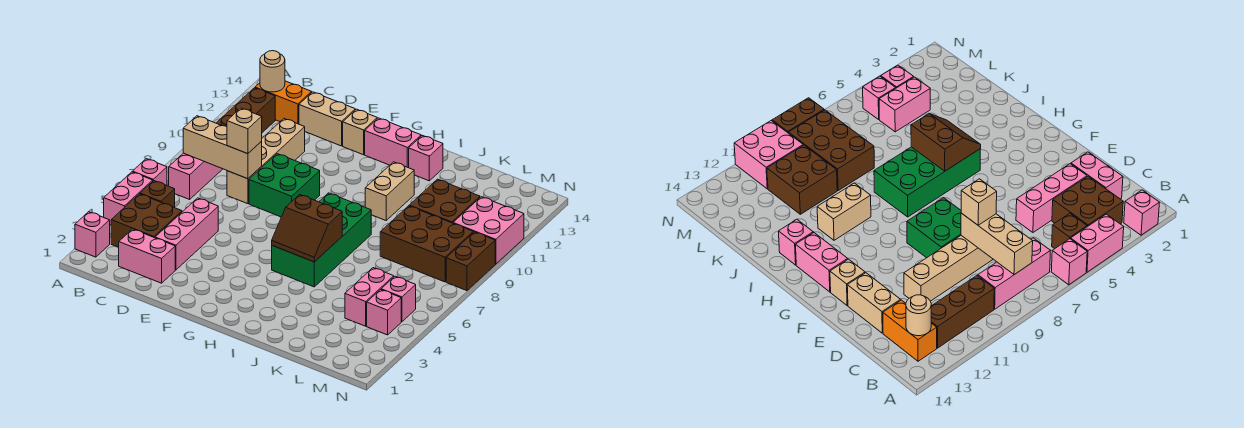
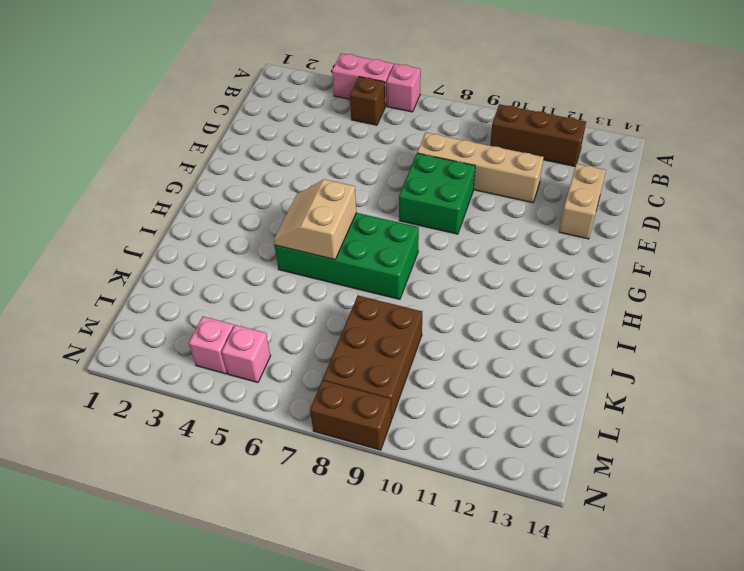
tan 2x2 slope [274,179,356,260] -> brown 2x2 slope [272,195,342,262]
none -> pink 1x1 brick [75,212,110,257]
none -> brown 2x2 brick [111,194,182,247]
none -> pink 1x3 brick [169,153,222,199]

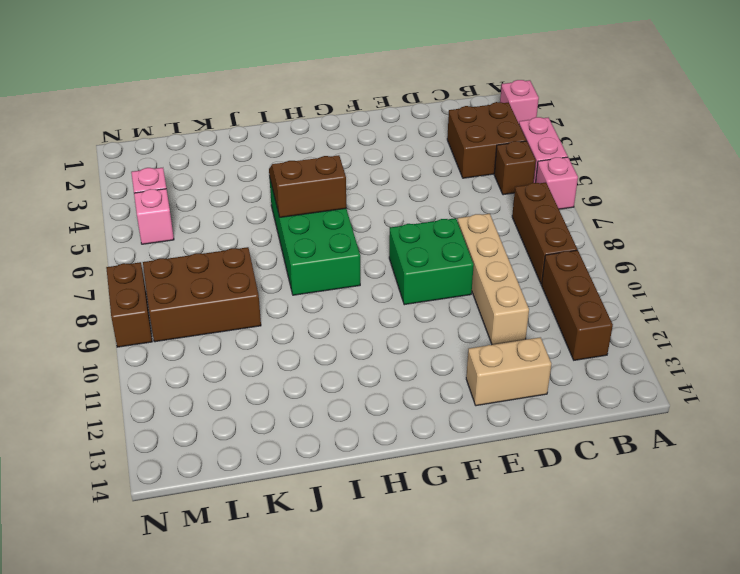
brown 1x3 brick [512,183,577,284] -> pink 1x3 brick [169,153,222,199]
none -> orange 1x2 brick [255,81,312,124]
none -> pink 1x2 brick [119,229,175,283]
none -> pink 1x3 brick [155,198,218,270]

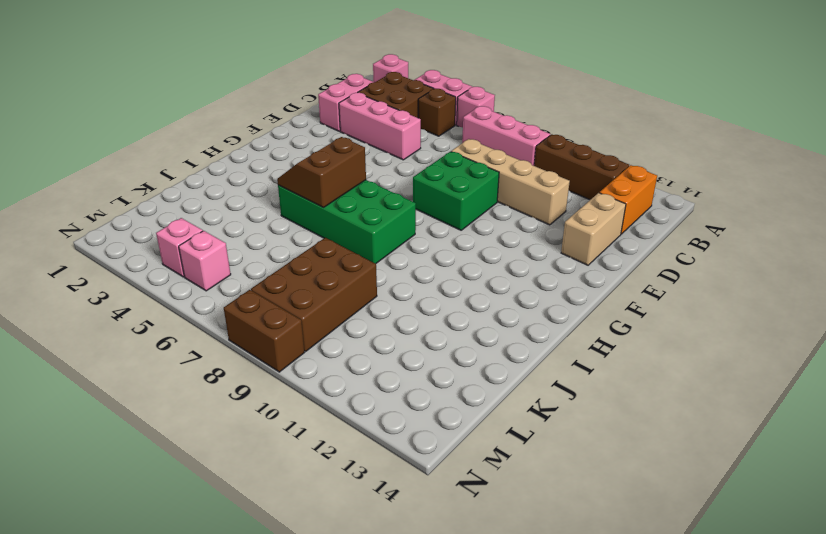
none -> tan 1x1 brick [343,109,377,155]
none -> pink 1x2 brick [365,118,421,168]
none -> tan 1x2 brick [365,162,414,220]

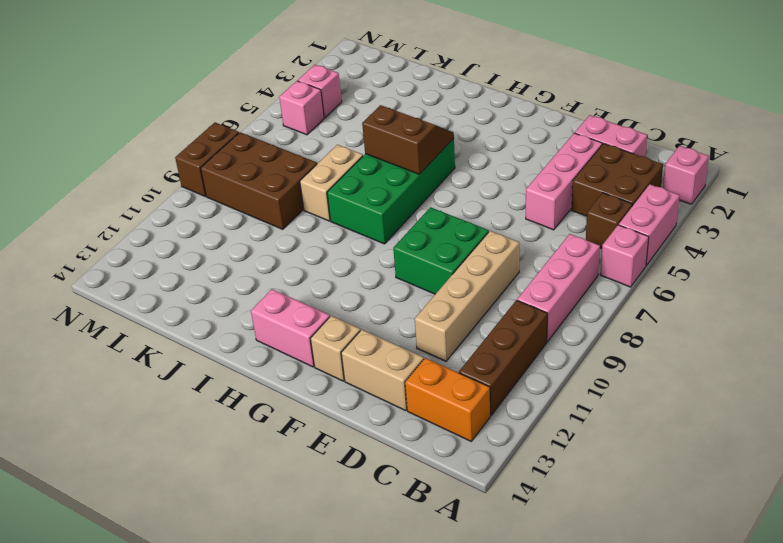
tan 1x2 brick [300,145,363,221] -> tan 1x2 brick moved to [365,162,414,220]
none -> pink 1x1 brick [409,135,443,181]
none -> brown 2x2 brick [409,179,480,223]
none -> pink 1x2 brick [345,268,394,326]

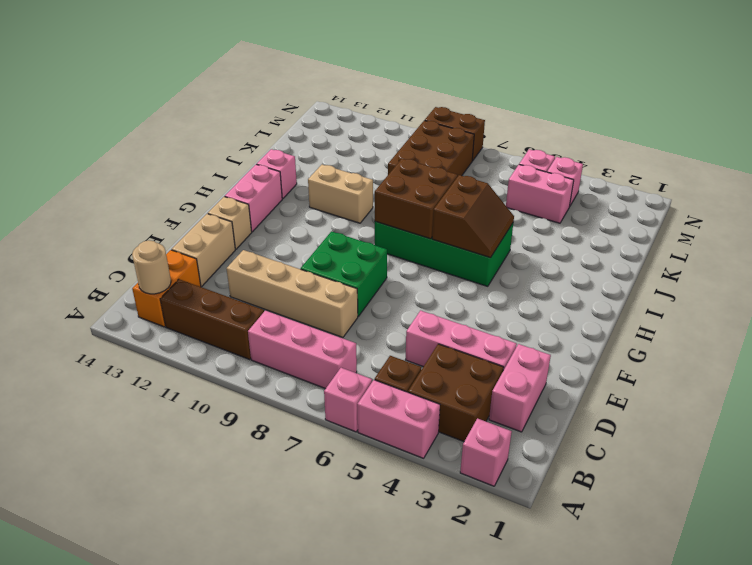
brown 2x2 brick [375,159,458,239] -> brown 2x2 brick moved to [409,179,480,223]
none -> pink 2x2 brick [453,197,524,264]
none -> tan 1x3 brick [183,116,262,179]
none -> tan 1x1 brick [227,108,262,154]

